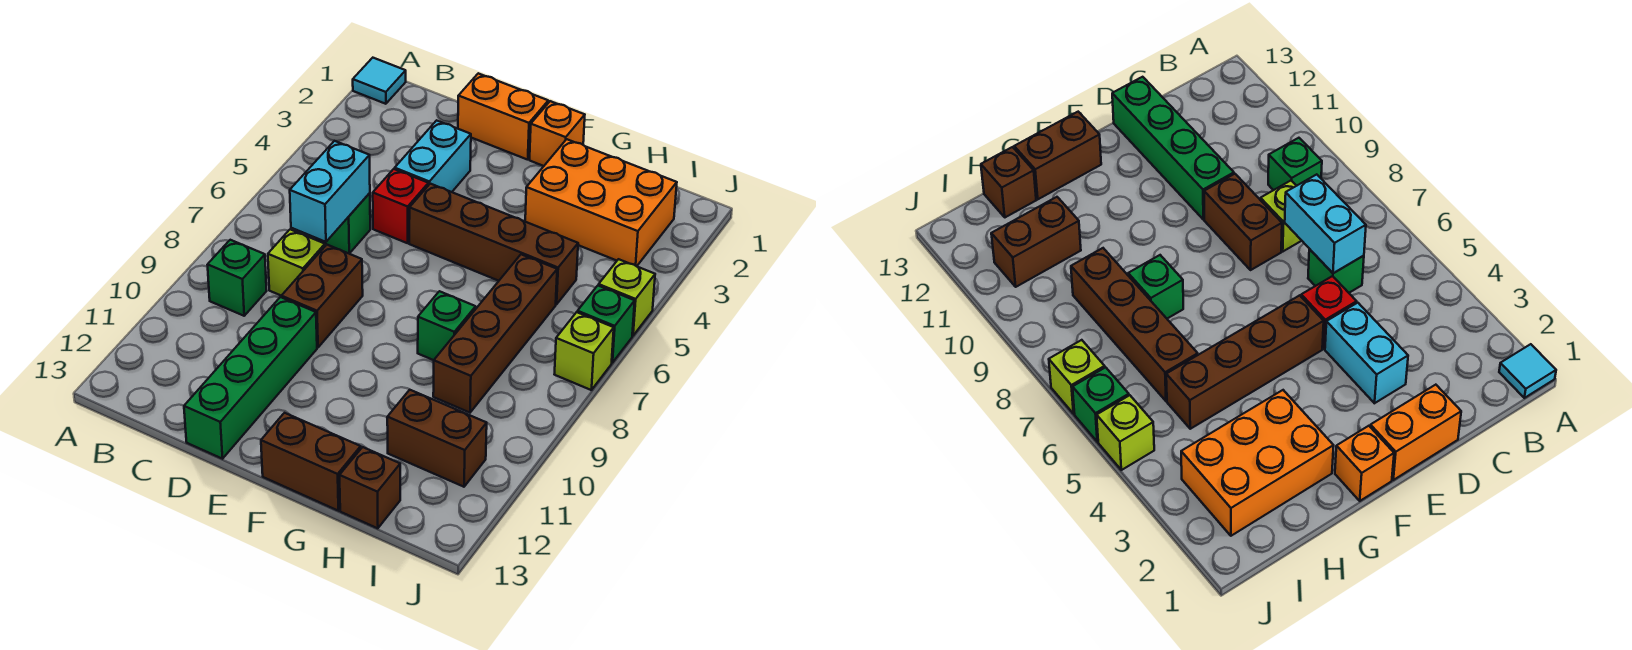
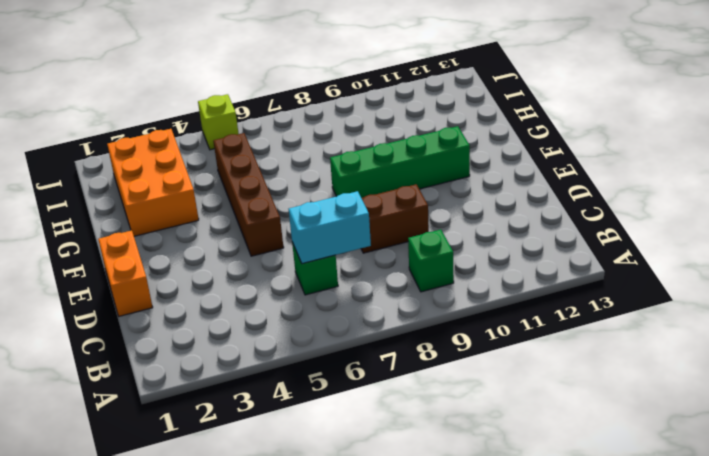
green 1x4 brick [330,126,470,198] -> green 1x4 brick moved to [184,297,317,459]
none -> cyan 1x1 tile [353,58,406,104]
none -> lime 1x1 brick [268,229,325,296]
none -> cyan 1x2 brick [395,120,471,192]

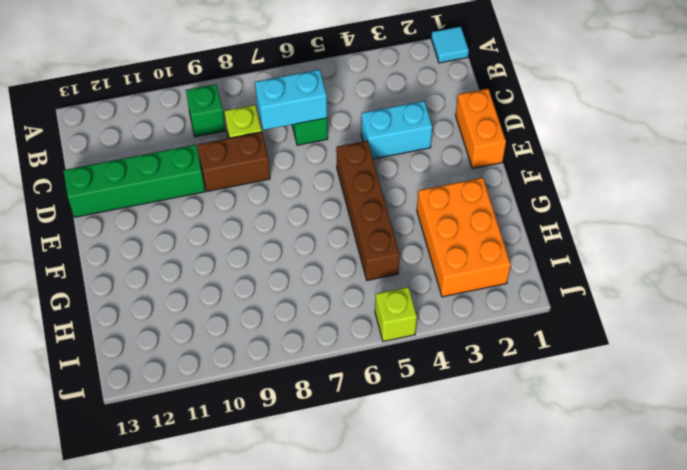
none -> red 1x1 brick [373,169,428,243]
none -> orange 1x1 brick [530,101,585,166]
none -> brown 1x2 brick [261,413,361,511]

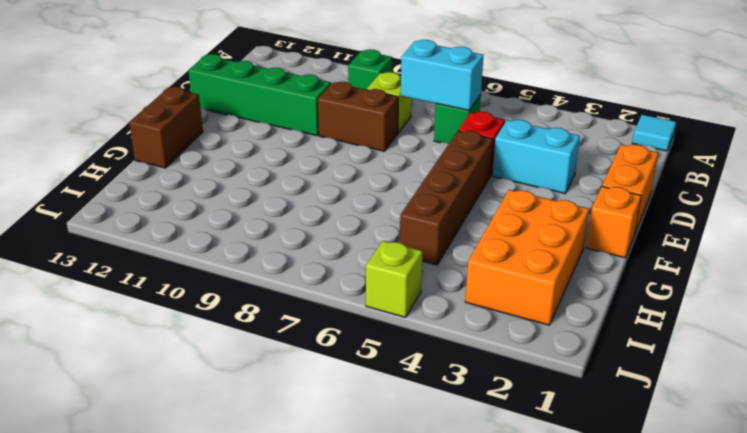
none -> green 1x1 brick [418,291,476,360]
none -> brown 1x4 brick [433,254,557,413]
none -> brown 1x2 brick [387,390,487,487]

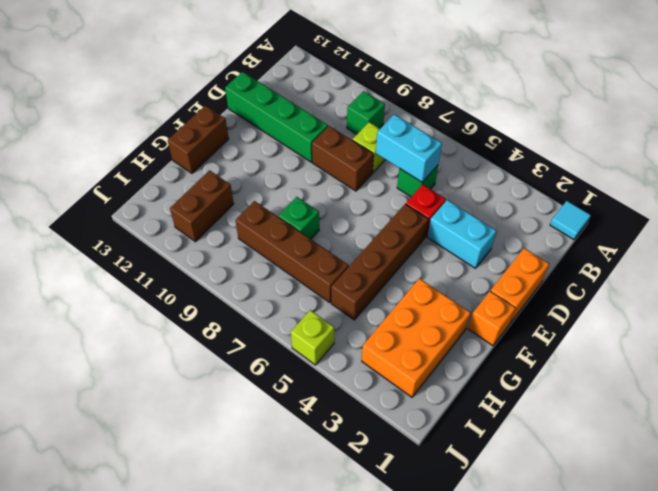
none -> brown 1x1 brick [340,447,400,528]
none -> green 1x1 brick [578,286,635,363]
none -> lime 1x1 brick [554,312,614,390]

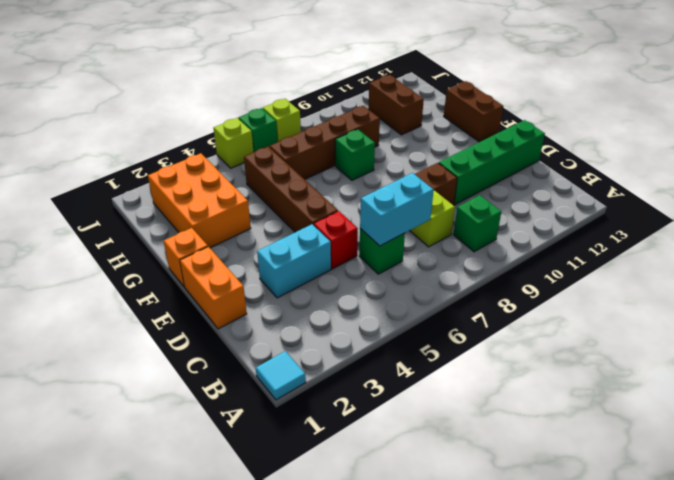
none -> brown 1x1 brick [340,447,400,528]

